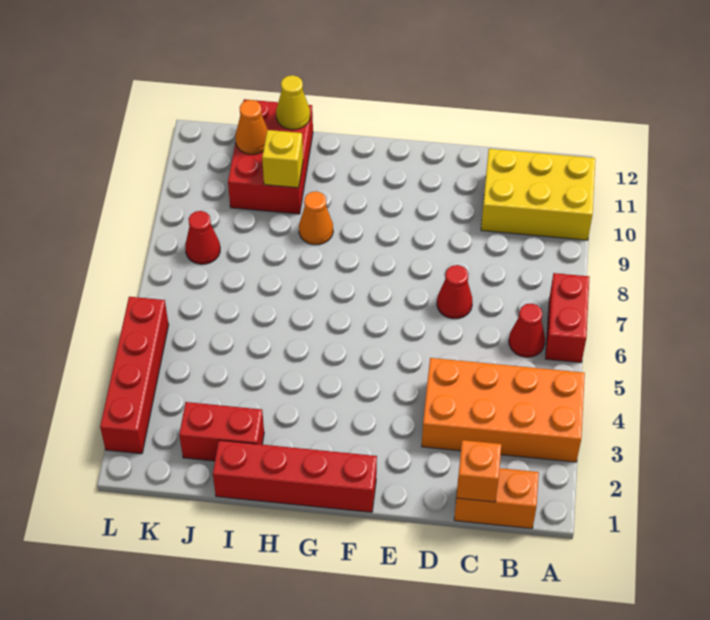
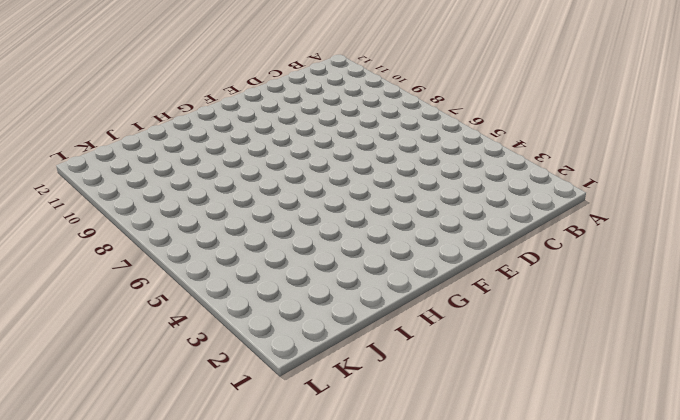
none -> orange 2x4 brick [422,358,585,462]
none -> red 1x2 brick [546,273,589,363]
none -> yellow 2x3 brick [481,149,595,240]

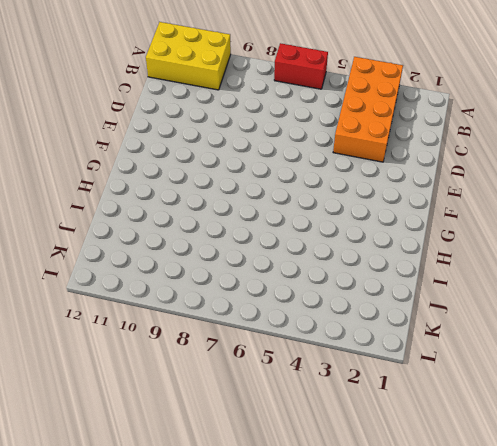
yellow 2x3 brick [146,22,231,90] -> yellow 2x3 brick turned to [481,149,595,240]
none -> orange 1x2 brick [454,468,539,528]
none -> red 1x1 cone [509,303,545,357]
none -> red 1x1 cone [437,265,473,319]

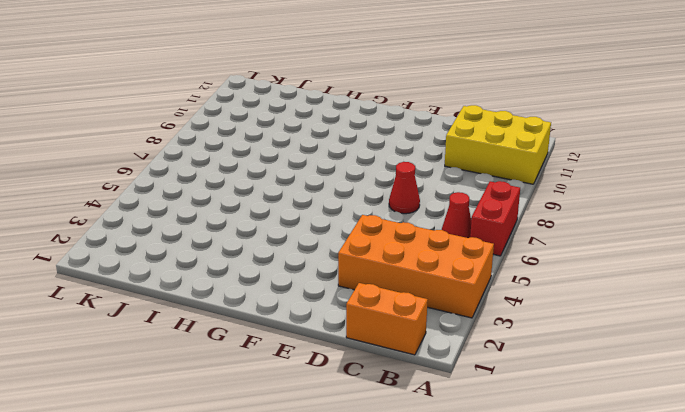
none -> red 1x4 brick [213,440,377,512]
none -> orange 1x1 cone [299,191,333,245]
none -> red 1x2 brick [179,402,264,461]

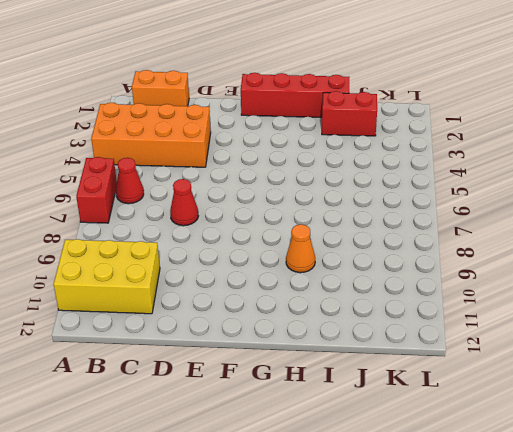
none -> red 2x3 brick [228,99,313,214]
none -> red 1x1 cone [185,211,220,264]
none -> red 1x4 brick [100,297,169,454]

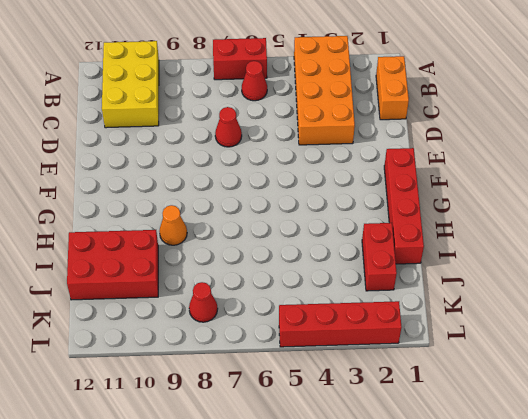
none -> orange 1x1 brick [456,440,501,502]
none -> yellow 1x1 brick [262,130,303,188]
none -> yellow 1x1 cone [276,75,310,130]

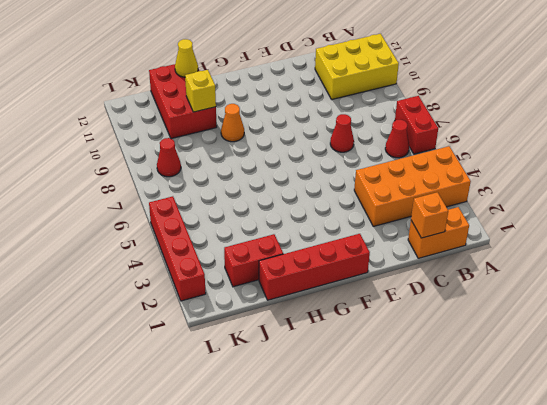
none -> orange 1x1 cone [235,100,268,154]

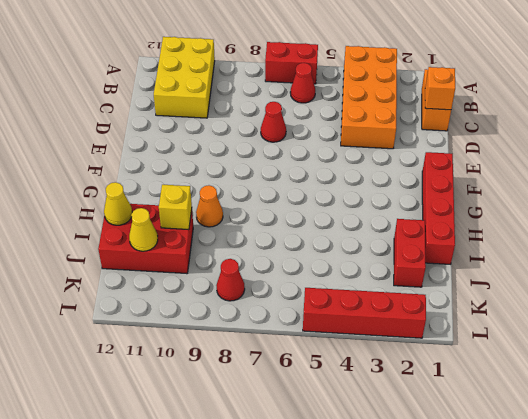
yellow 1x1 cone [129,208,158,251] -> orange 1x1 cone [235,100,268,154]

